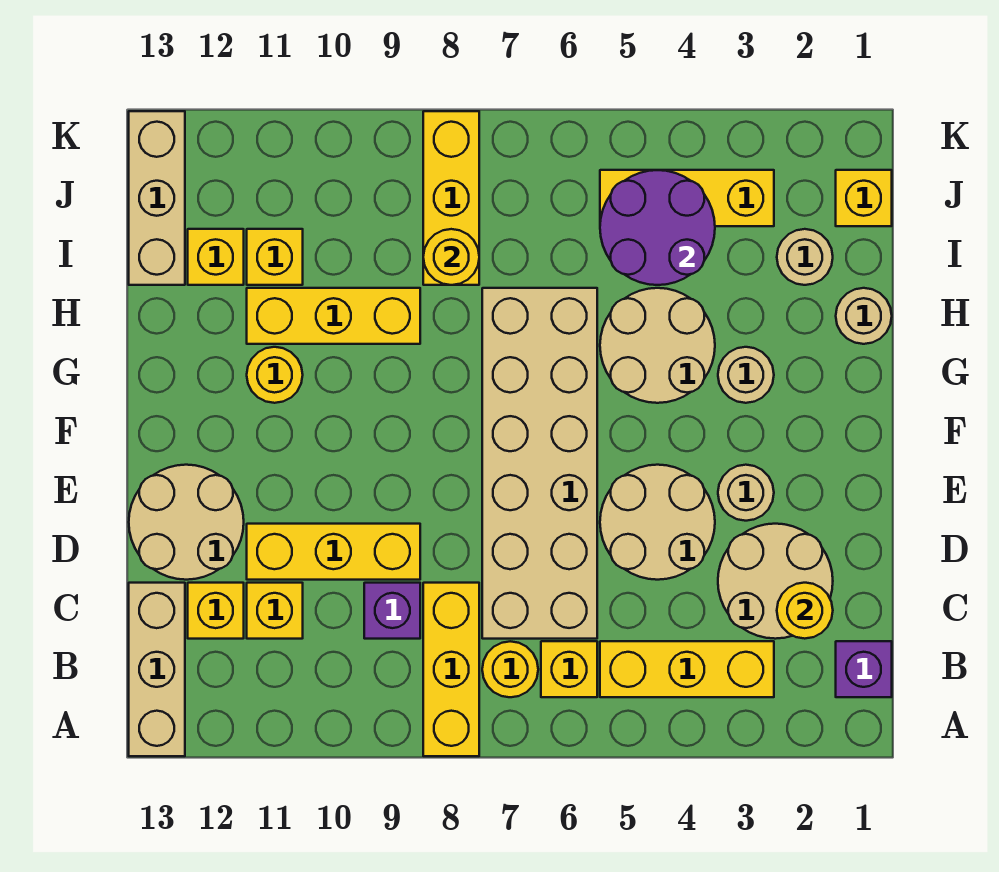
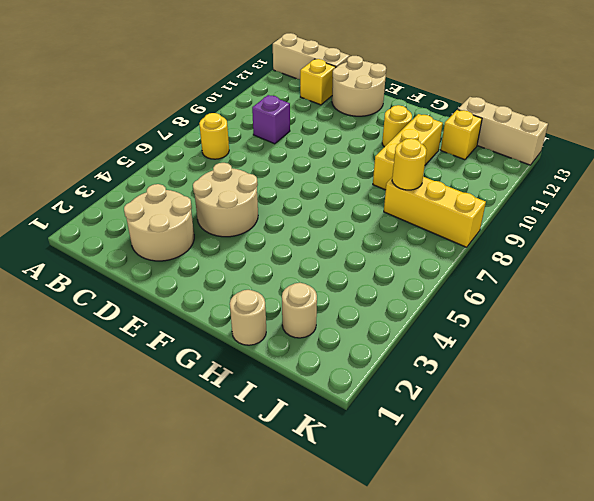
none -> yellow 1x3 brick [423,583,479,756]
none -> purple 1x1 brick [836,641,892,697]
none -> yellow 1x3 brick [600,641,774,697]
none -> yellow 1x1 brick [541,641,597,697]

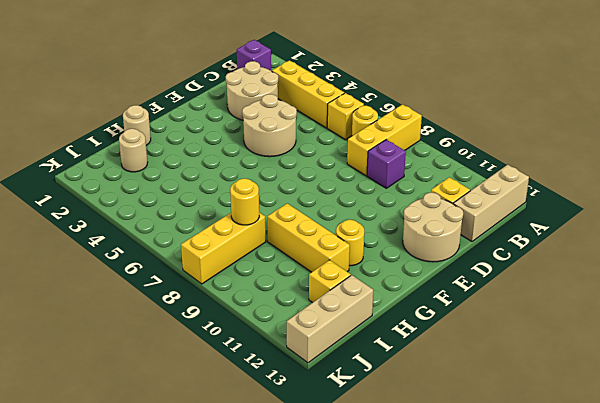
none -> tan 2x6 brick [482,288,597,639]
none -> yellow 1x1 brick [247,583,303,639]
none -> yellow 1x3 brick [247,524,420,580]
none -> tan 1x1 round brick [718,465,774,521]

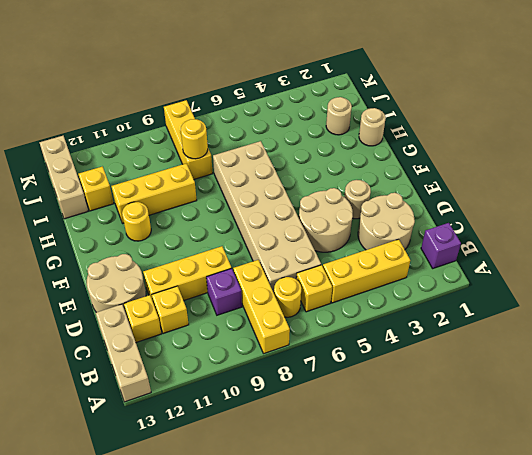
none -> tan 1x1 round brick [718,347,774,403]
none -> tan 2x2 round brick [600,288,715,403]
none -> yellow 1x1 brick [247,229,303,285]
none -> yellow 1x1 brick [836,170,892,226]

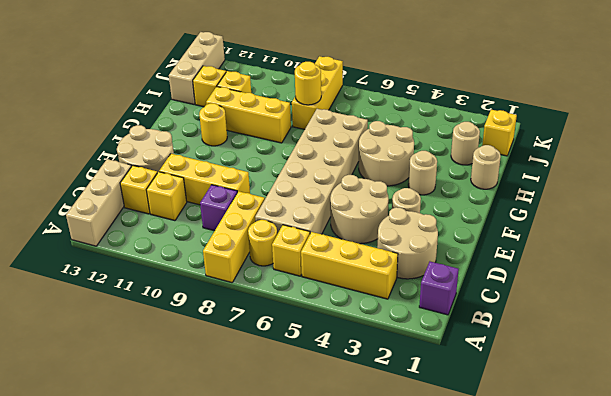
none -> yellow 1x3 brick [600,170,774,226]
none -> yellow 1x1 round brick [777,583,833,639]
none -> purple 2x2 round brick [600,170,715,285]

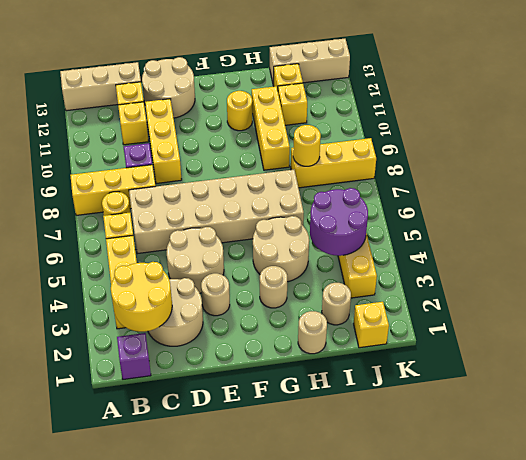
yellow 2x2 round brick [111,262,172,332] -> yellow 1x1 round brick [777,583,833,639]

